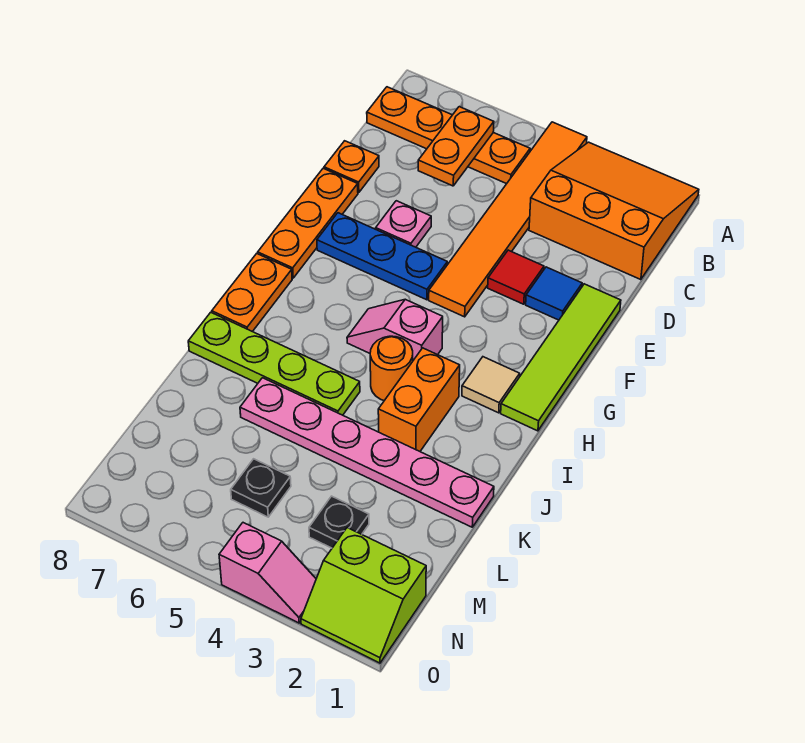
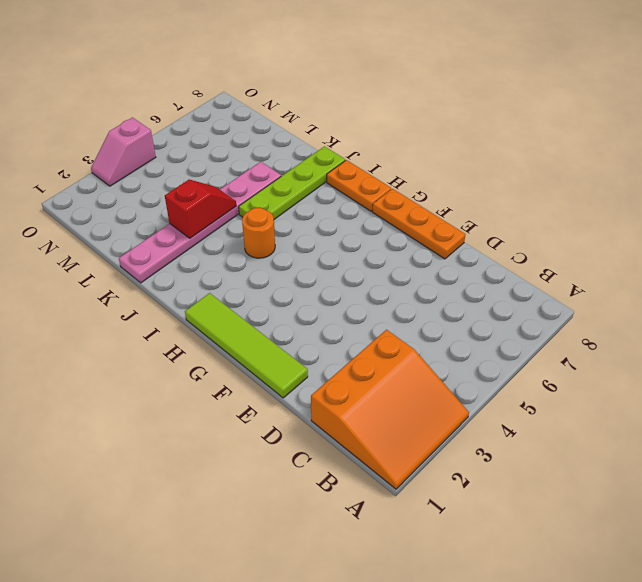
red 1x2 slope [165,180,236,238] -> none
none -> orange 1x6 tile [429,122,587,317]
none -> orange 1x4 plate [367,87,530,184]
none -> orange 1x1 plate [324,141,379,193]

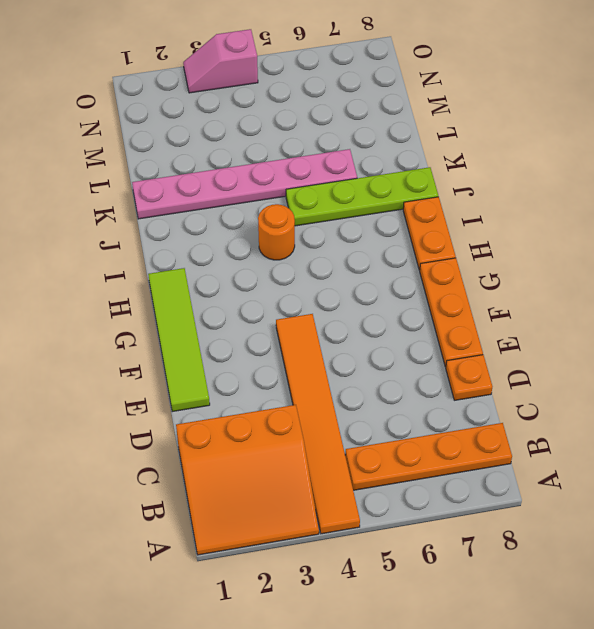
none -> blue 1x1 tile [526,267,582,320]
none -> red 1x1 tile [488,250,544,304]
none -> pink 1x1 plate [376,201,431,247]

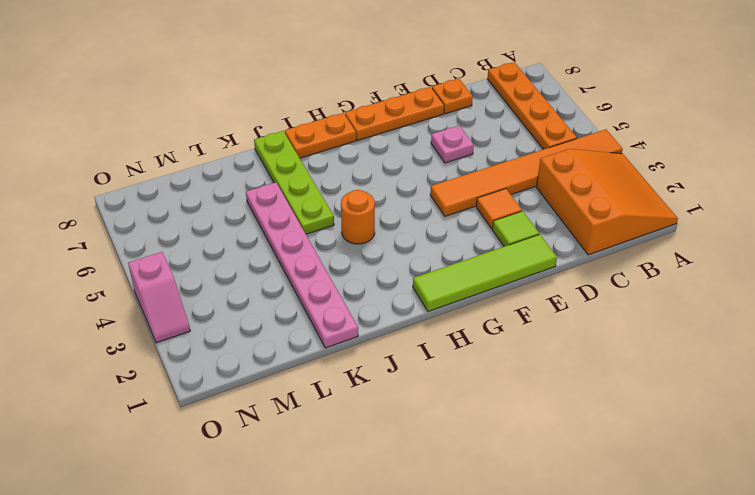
lime 1x1 tile [492,211,539,246] -> blue 1x1 tile [526,267,582,320]
orange 1x1 tile [476,189,522,229] -> red 1x1 tile [488,250,544,304]
none -> blue 1x3 plate [317,213,447,300]
none -> tan 1x1 tile [462,357,520,413]
none -> pink 1x2 slope [347,299,443,360]

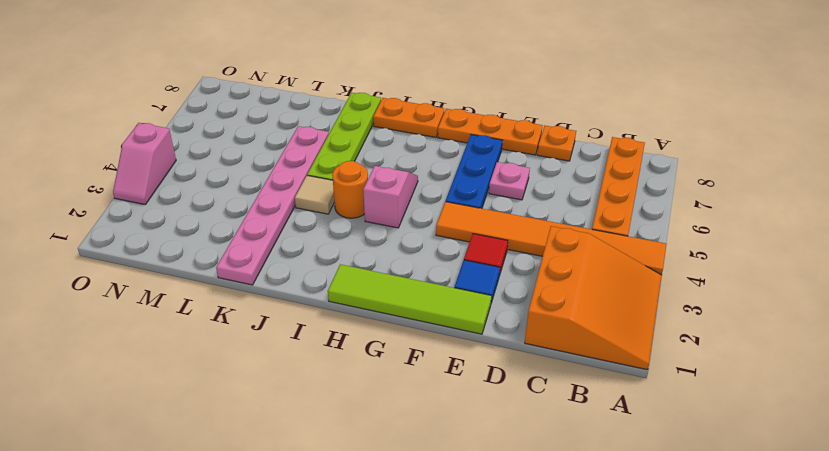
tan 1x1 tile [295,176,334,214] -> tan 1x1 tile moved to [462,357,520,413]
none -> orange 1x2 brick [378,348,460,451]
none -> black 1x1 plate [309,496,369,548]
none -> black 1x1 plate [231,459,291,517]

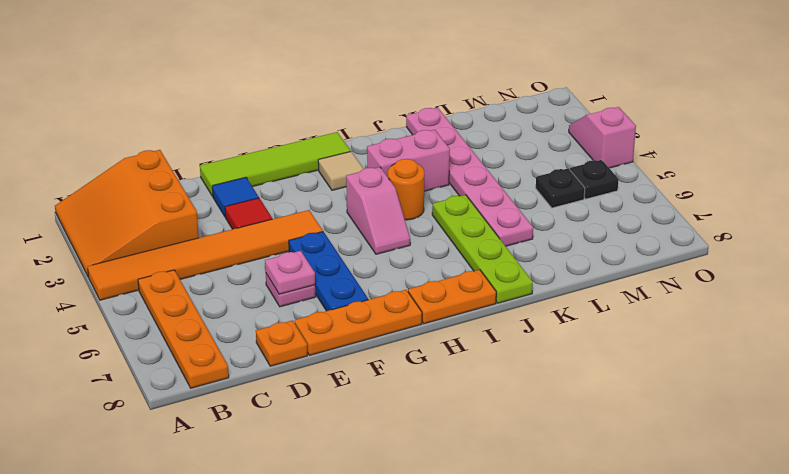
pink 1x1 plate [265,251,315,294] -> none
pink 1x2 brick [367,130,450,191] -> orange 1x2 brick [378,348,460,451]
black 1x1 plate [570,160,619,199] -> black 1x1 plate moved to [309,496,369,548]
none -> lime 2x2 slope [301,528,426,663]
none -> orange 1x2 plate [418,107,494,186]

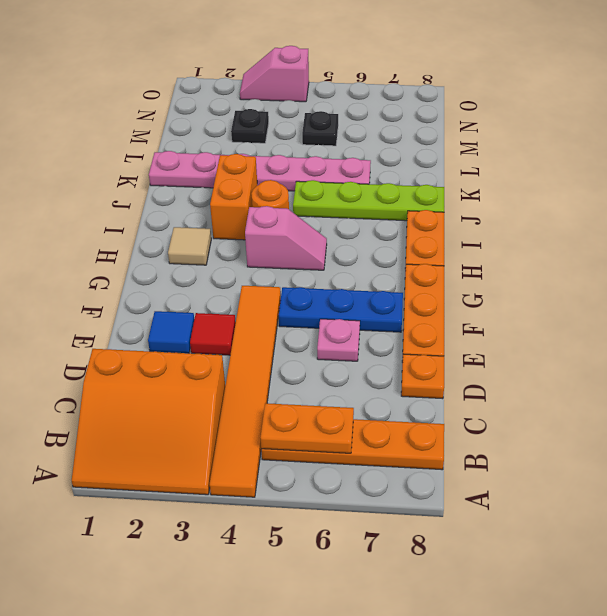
orange 1x2 plate [261,403,354,453] -> orange 1x2 plate turned to [418,107,494,186]
none -> lime 1x4 tile [501,284,621,431]
none -> lime 2x2 slope [301,528,426,663]

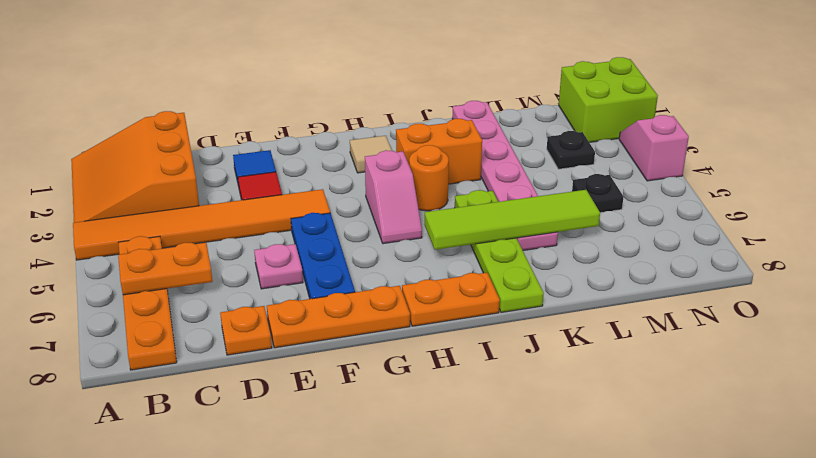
lime 1x4 tile [425,190,600,250] -> lime 1x4 tile moved to [501,284,621,431]
lime 2x2 brick [559,57,658,142] -> lime 2x2 slope [301,528,426,663]

